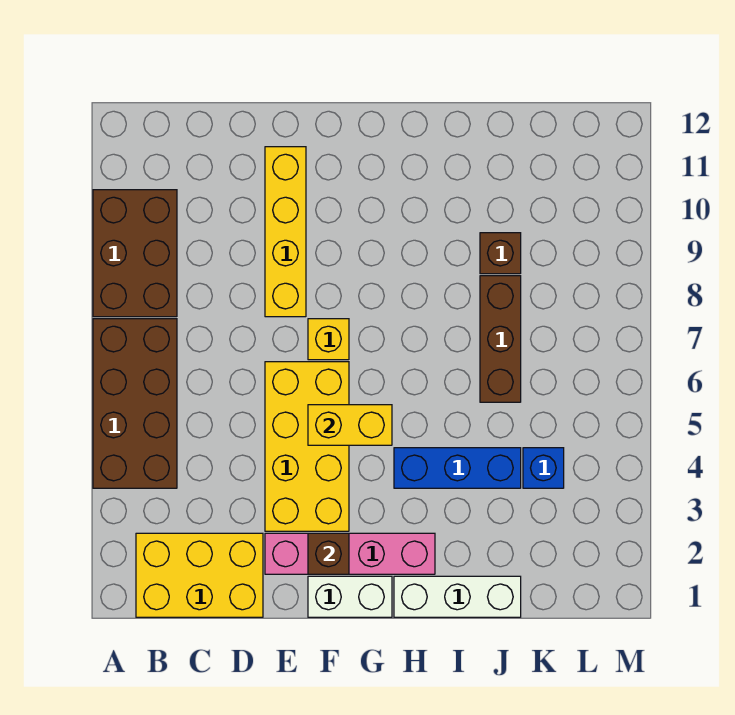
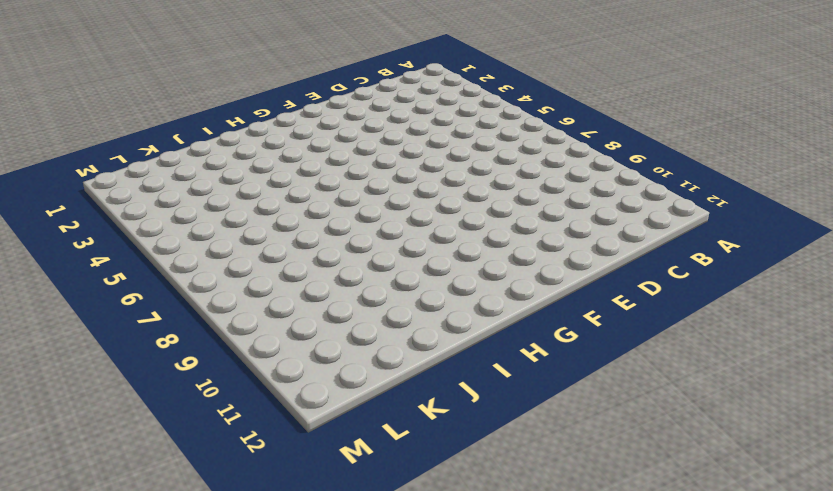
none -> brown 2x4 brick [93,319,177,488]
none -> brown 2x3 brick [93,190,177,317]
none -> yellow 2x3 brick [136,533,263,617]

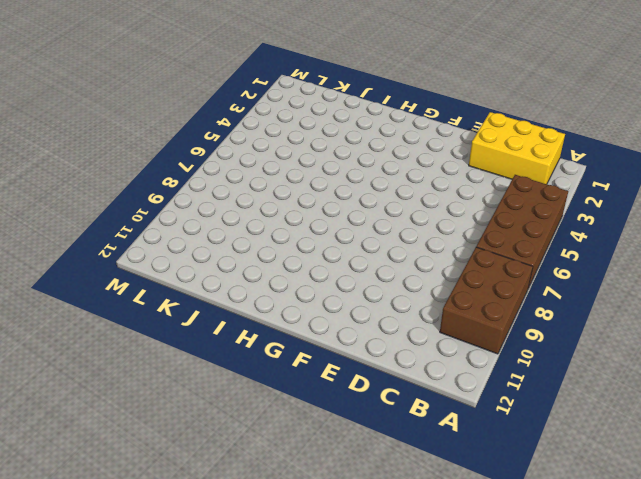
none -> pink 1x4 brick [265,533,435,574]
none -> yellow 2x4 brick [265,362,349,531]
none -> yellow 1x4 brick [265,147,306,317]

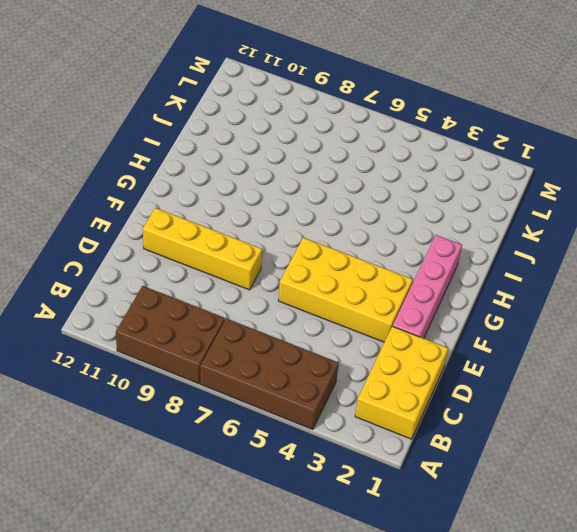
none -> white 1x2 brick [308,576,392,617]
none -> yellow 1x1 brick [308,319,349,360]
none -> white 1x3 brick [394,576,521,617]

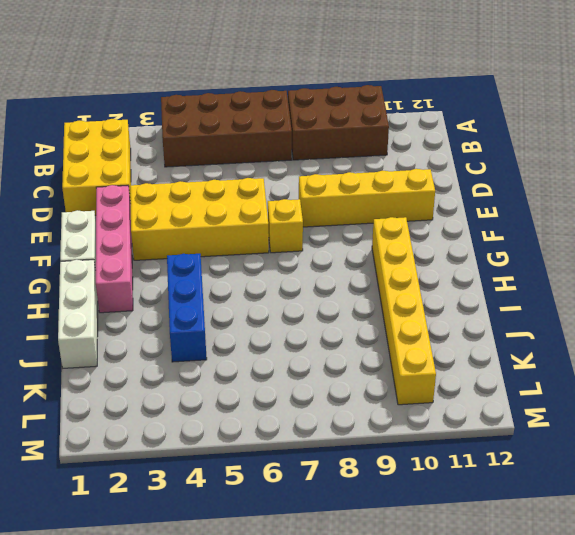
yellow 1x6 brick [372,217,436,405] -> none
none -> brown 1x3 brick [480,276,521,402]
none -> brown 1x1 brick [480,233,521,274]
none -> blue 1x1 brick [523,448,564,488]

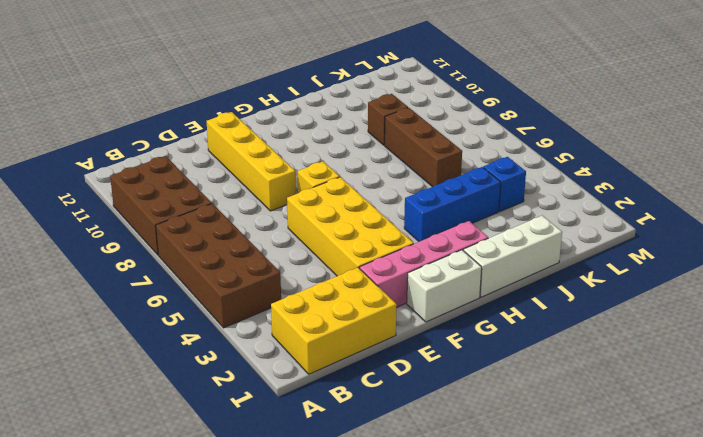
none -> brown 1x1 brick [308,533,349,574]
none -> yellow 1x2 brick [308,405,392,445]

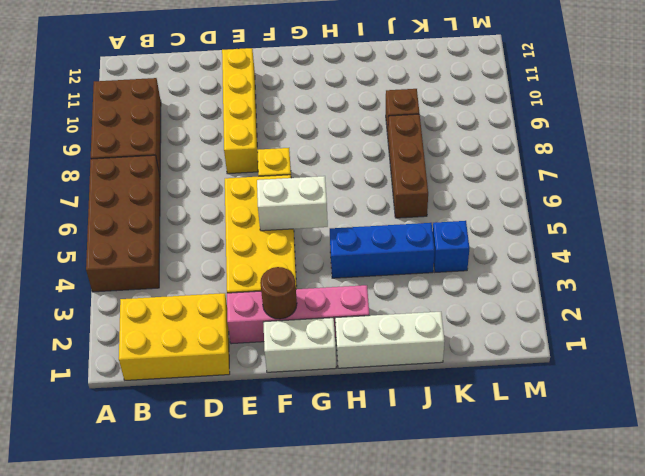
brown 1x1 round brick [260,267,297,319] -> brown 1x1 brick [308,533,349,574]
white 1x2 brick [257,176,328,231] -> yellow 1x2 brick [308,405,392,445]

